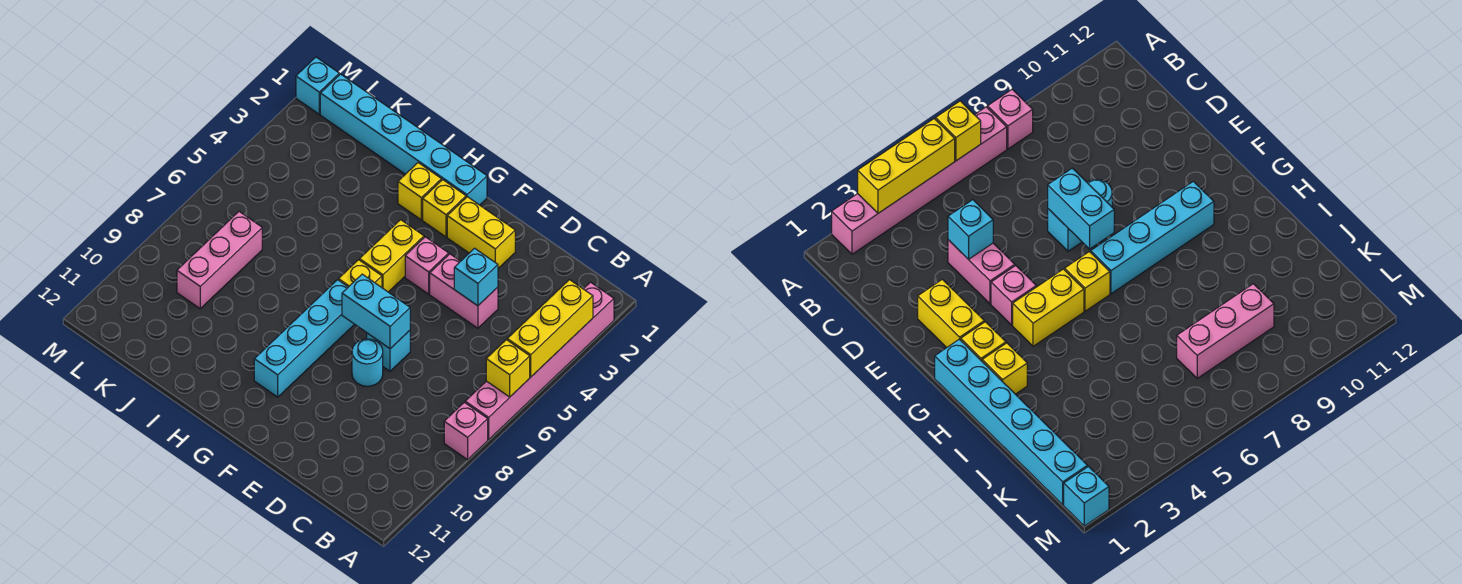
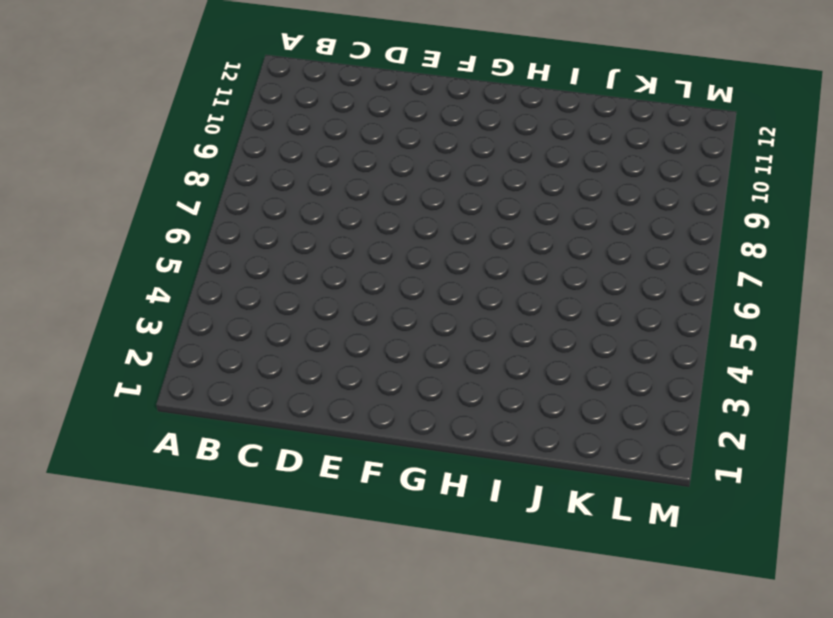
none -> pink 1x6 brick [465,282,614,440]
none -> pink 1x1 brick [444,402,488,460]
none -> pink 1x2 brick [430,254,498,328]

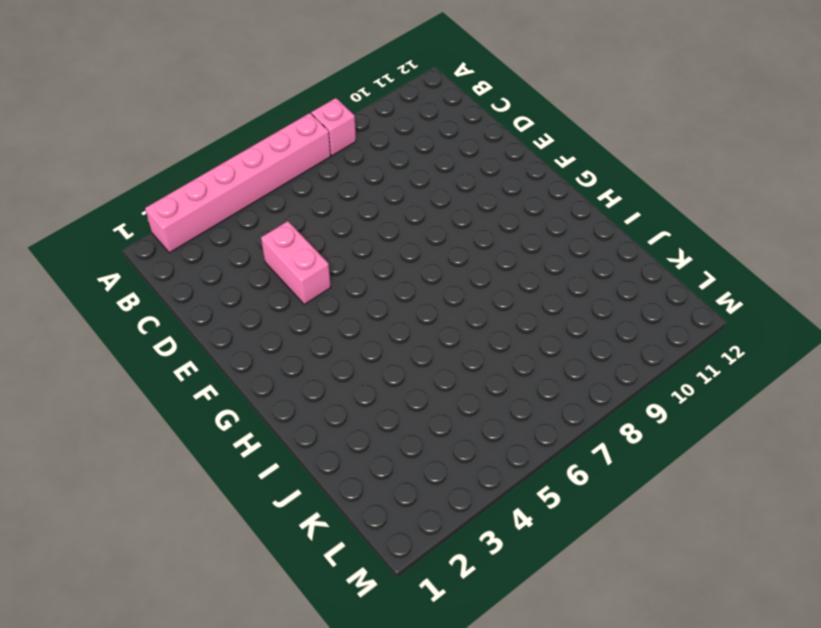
none -> yellow 1x2 brick [447,197,515,268]
none -> cyan 1x1 brick [367,331,410,371]
none -> cyan 1x1 round brick [352,339,383,386]

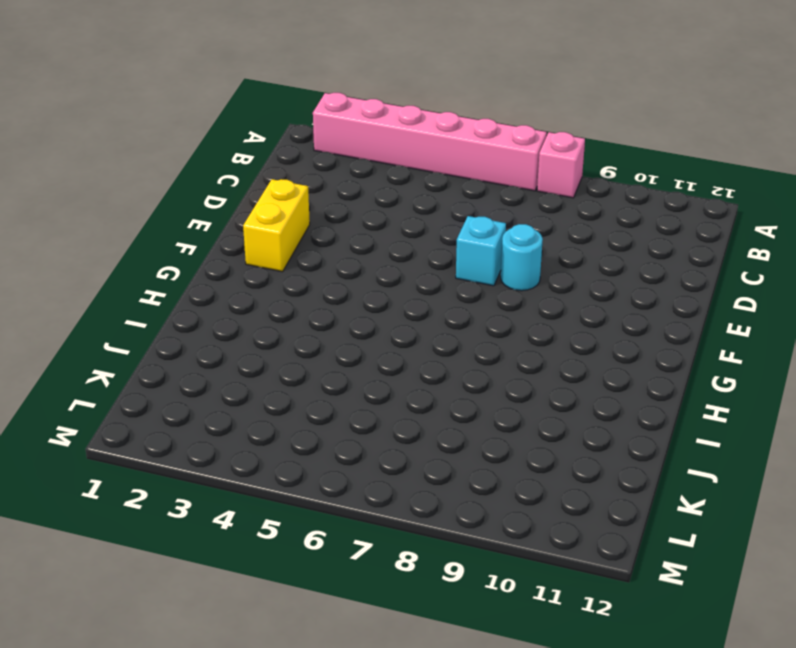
none -> pink 1x2 brick [430,254,498,328]
none -> pink 1x1 brick [405,237,449,294]
none -> cyan 1x6 brick [320,74,487,205]

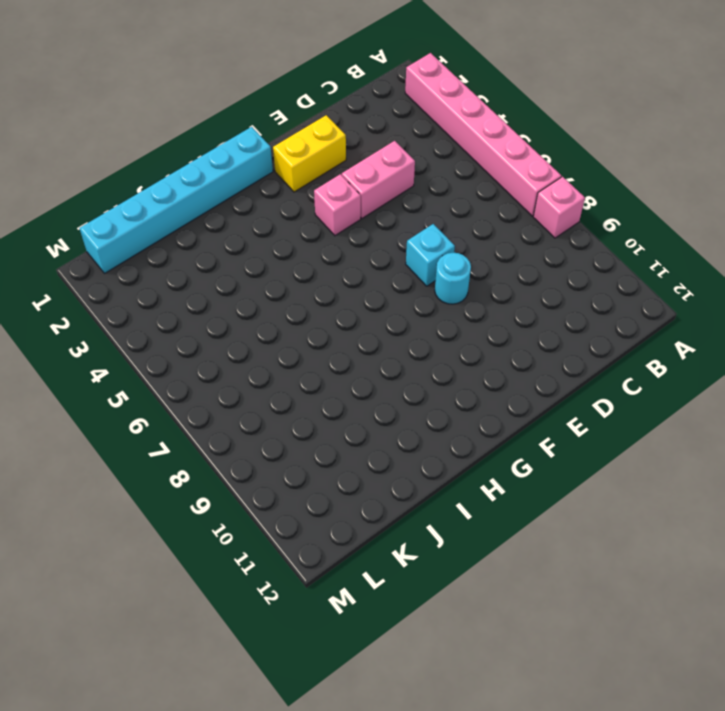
none -> yellow 1x1 brick [423,180,466,237]
none -> yellow 1x2 brick [360,220,424,292]
none -> yellow 1x1 brick [338,260,382,288]

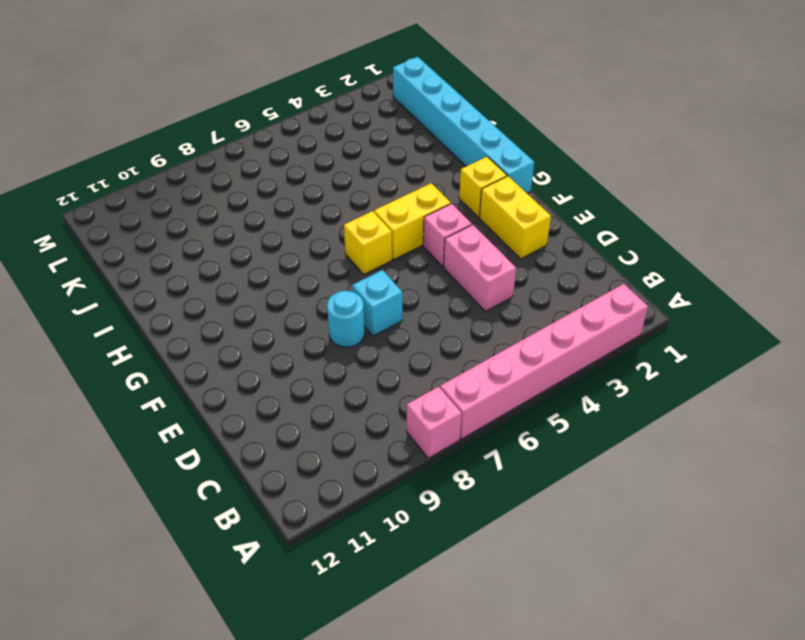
none -> cyan 1x4 brick [254,280,354,397]
none -> yellow 1x1 brick [398,163,441,220]
none -> pink 1x3 brick [177,212,262,309]

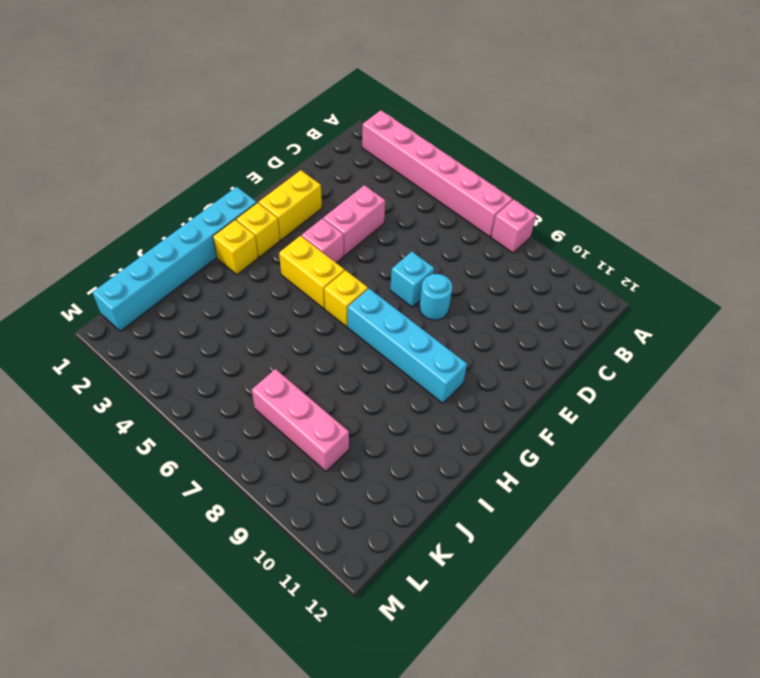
none -> cyan 1x1 brick [296,57,339,114]
none -> yellow 1x3 brick [507,280,593,377]
none -> yellow 1x1 brick [486,340,530,397]

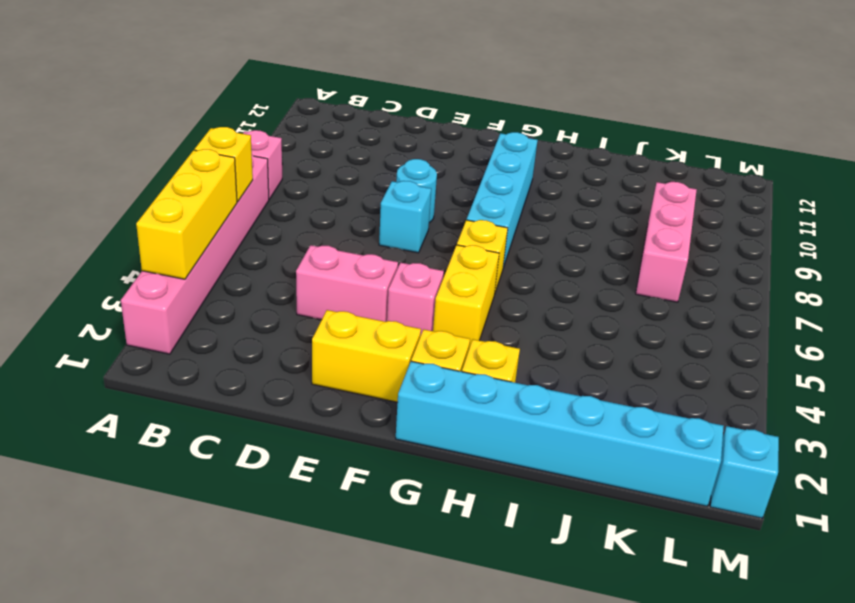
none -> cyan 1x1 brick [454,248,498,306]
none -> cyan 1x2 brick [342,274,410,349]

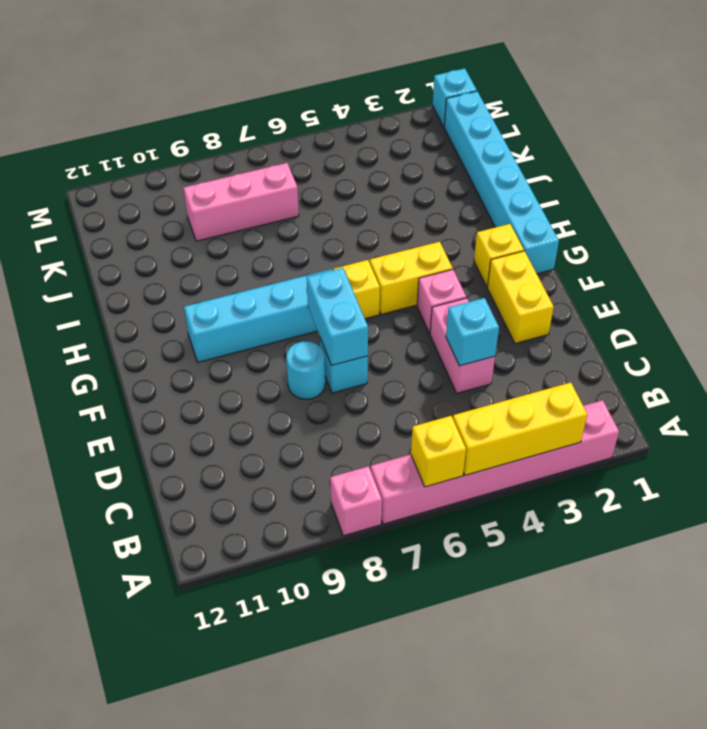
none -> yellow 1x1 brick [398,163,441,220]

